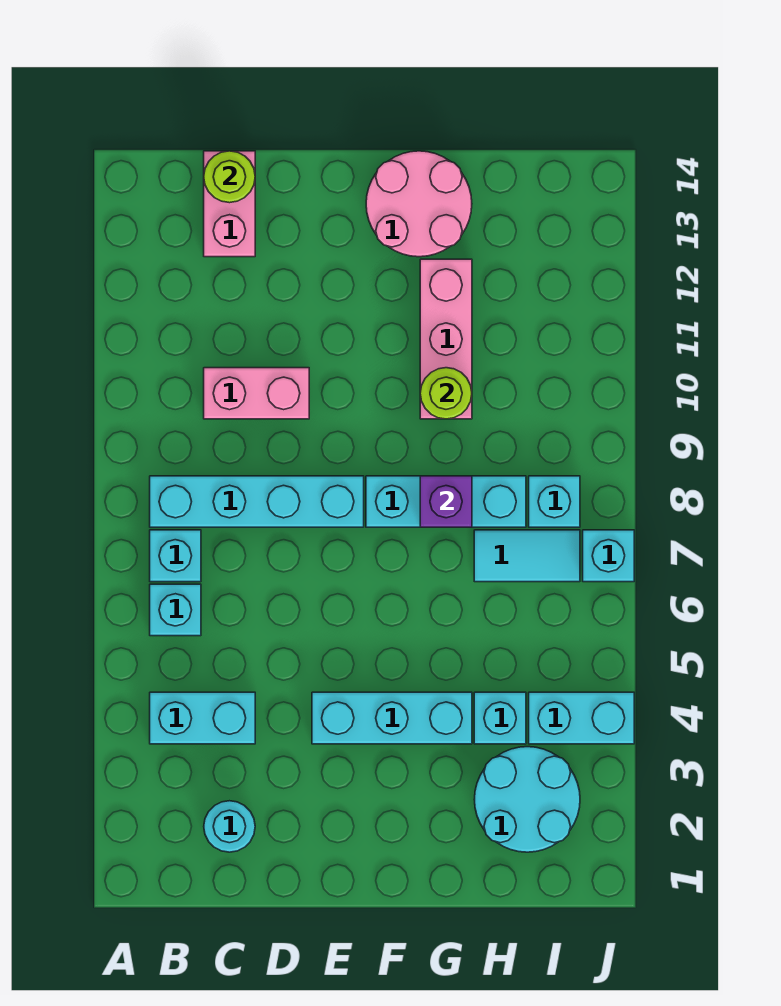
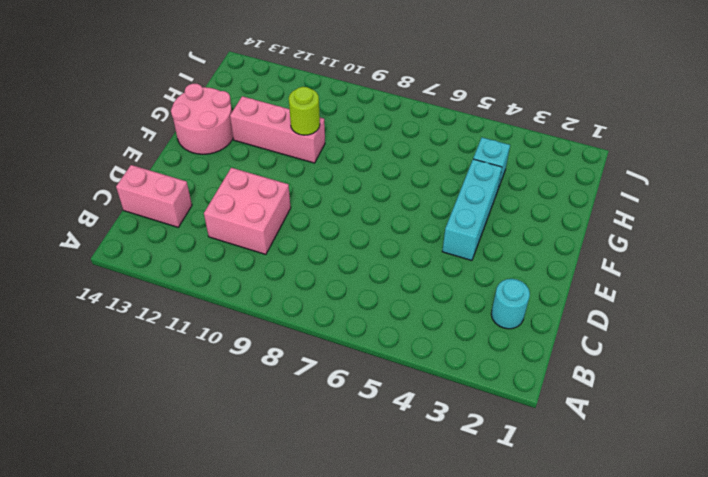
pink 2x2 brick [204,168,291,254] -> pink 1x2 brick [204,368,309,419]
none -> cyan 1x2 brick [150,692,255,744]
none -> cyan 1x1 brick [150,584,201,636]
none -> cyan 1x1 brick [150,530,201,582]

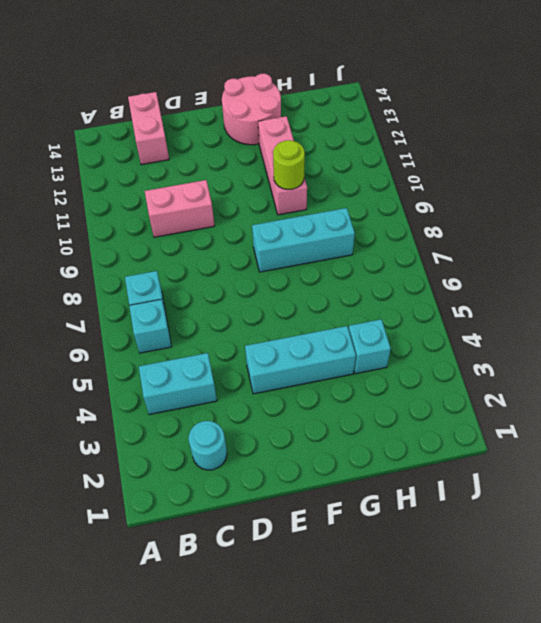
none -> cyan 1x4 brick [150,476,364,527]
none -> cyan 2x2 round brick [474,747,580,852]
none -> cyan 1x2 tile [474,530,580,582]

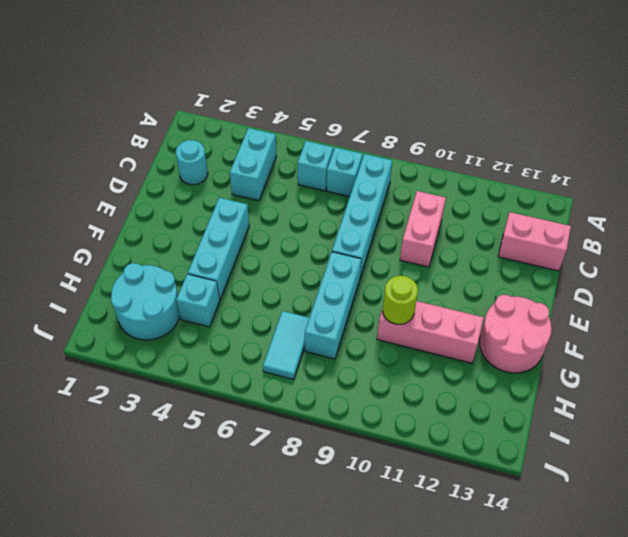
none -> cyan 1x2 brick [529,692,634,744]
none -> cyan 1x1 brick [529,476,580,527]
none -> cyan 1x1 brick [583,530,634,582]

